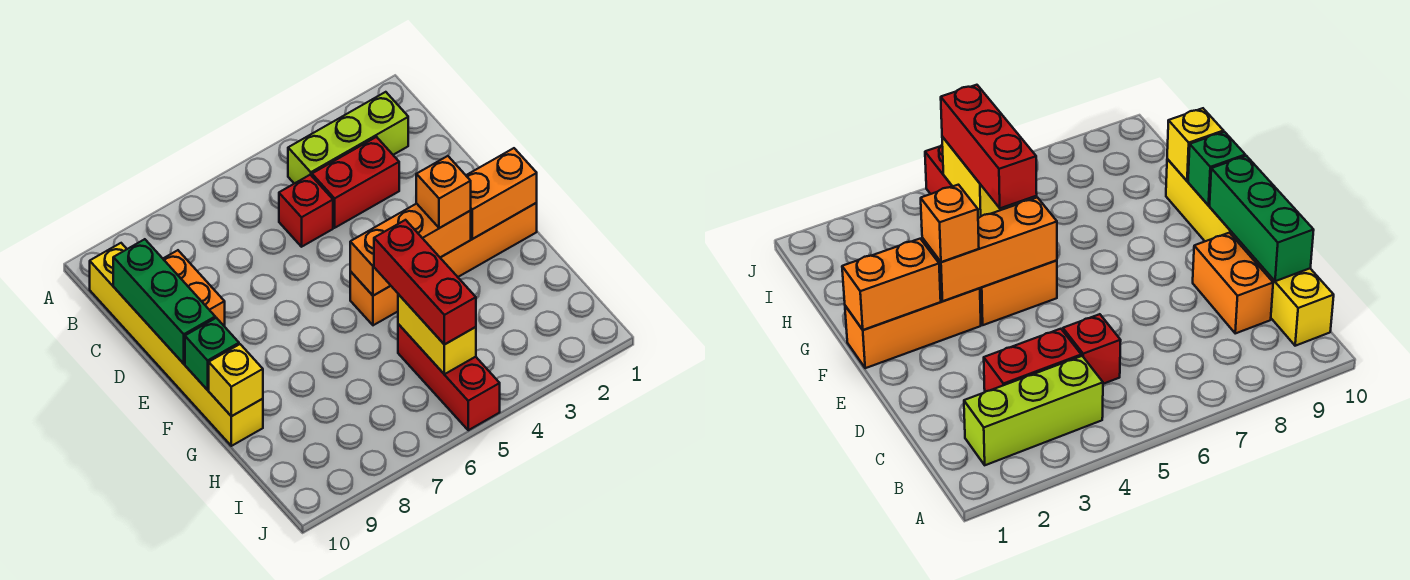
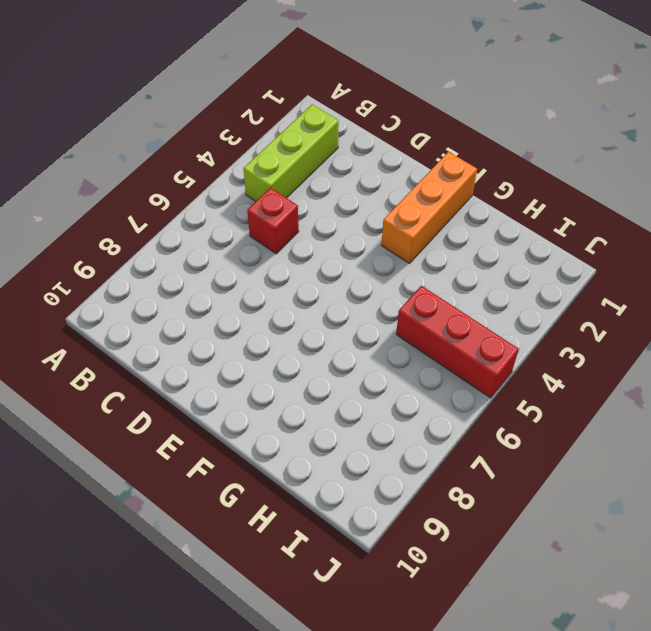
none -> yellow 1x6 brick [90,243,263,446]
none -> red 1x2 brick [312,137,399,228]
none -> orange 1x2 brick [163,250,225,327]

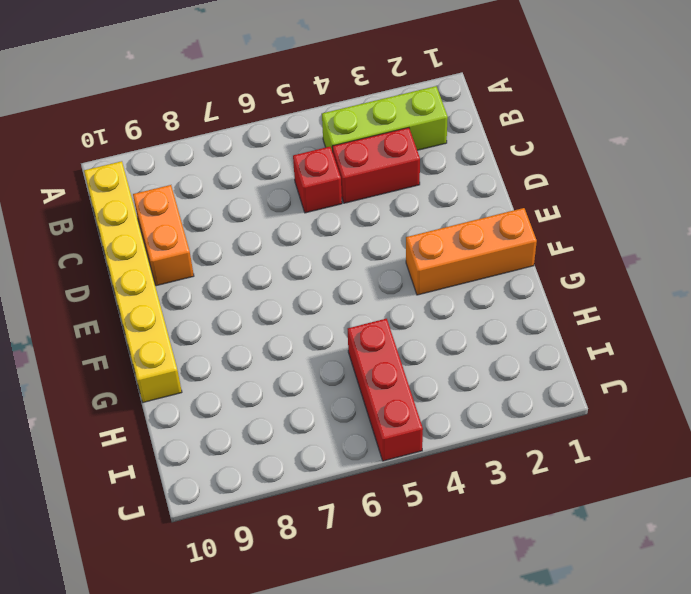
none -> orange 1x2 brick [350,271,398,325]
none -> green 1x3 brick [113,239,215,364]
none -> orange 1x2 brick [466,148,537,239]

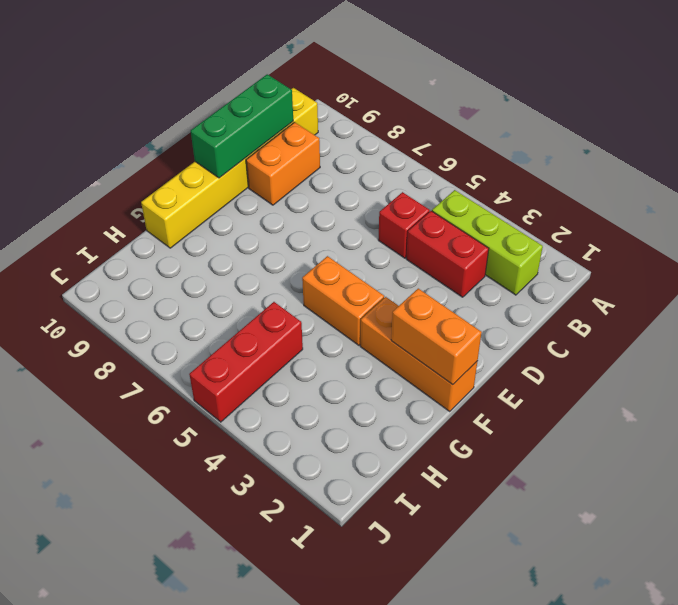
none -> orange 1x3 brick [350,204,471,296]
none -> green 1x1 brick [185,318,239,390]
none -> yellow 1x1 brick [209,344,263,416]

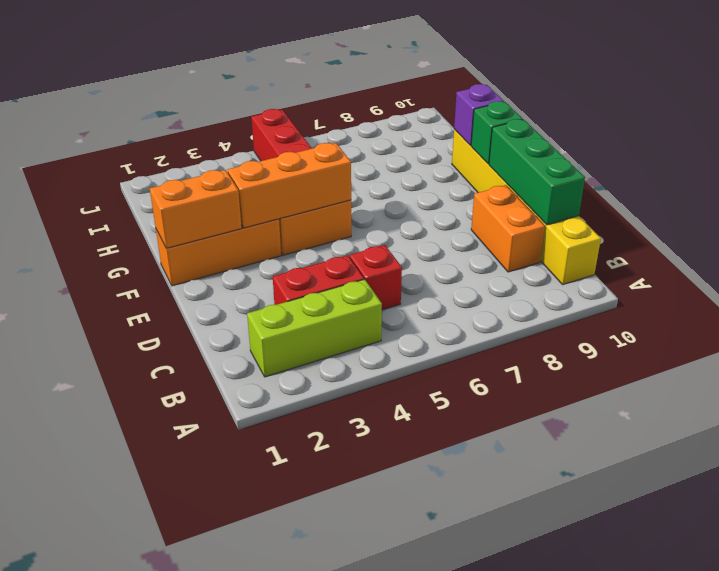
purple 1x1 brick [454,84,504,145] -> yellow 1x1 brick [209,344,263,416]
none -> yellow 1x2 brick [398,294,476,374]
none -> orange 1x1 brick [416,156,471,228]
none -> red 1x3 brick [374,220,476,345]

